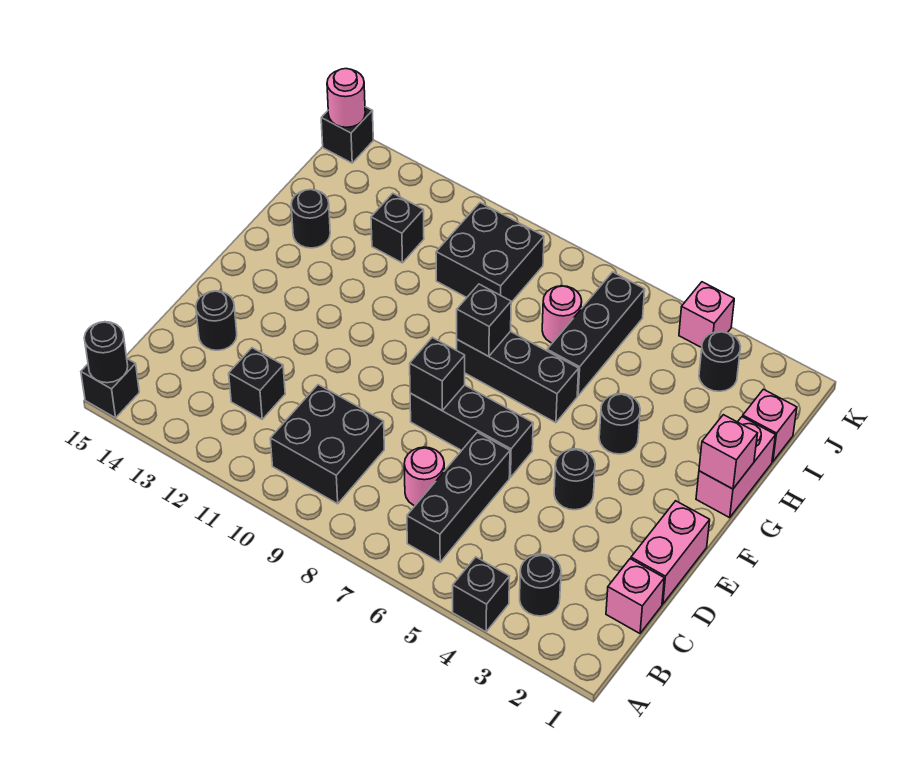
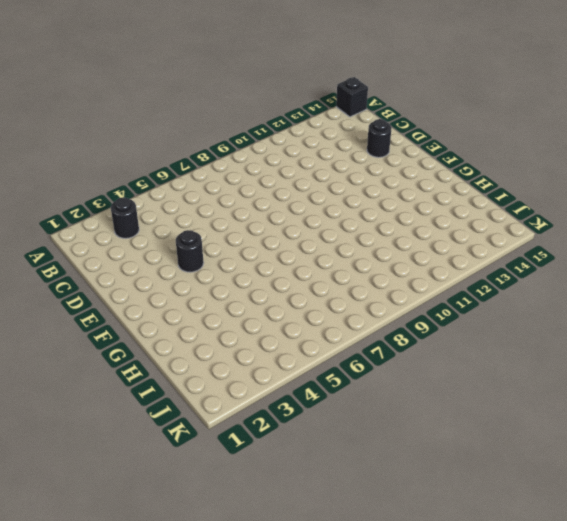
none -> black 1x1 brick [453,557,510,632]
none -> black 1x3 brick [407,432,510,562]
none -> black 2x2 brick [270,385,384,504]

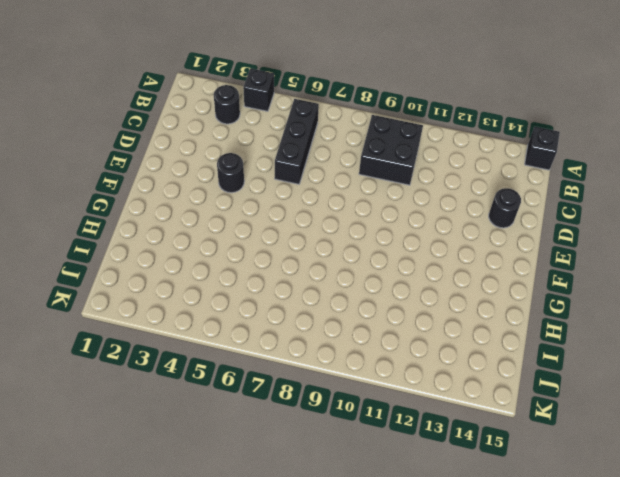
none -> pink 1x1 brick [606,559,664,633]
none -> pink 1x1 round brick [404,447,444,506]
none -> black 1x1 brick [229,348,285,419]

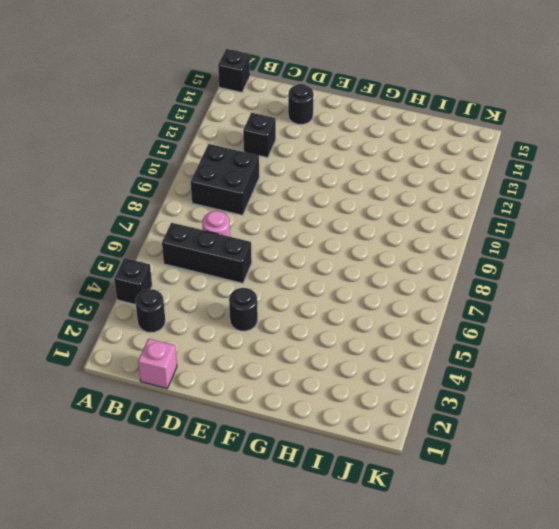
none -> pink 1x2 brick [631,501,710,604]
none -> black 1x3 brick [410,385,533,478]
none -> pink 1x2 brick [696,417,775,518]

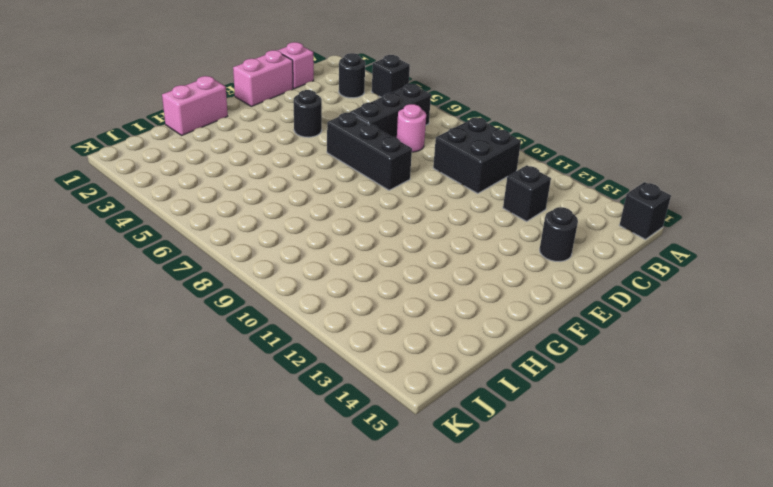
none -> black 1x1 round brick [599,394,640,454]
none -> black 1x3 brick [457,331,579,423]
none -> black 1x3 brick [547,272,645,396]

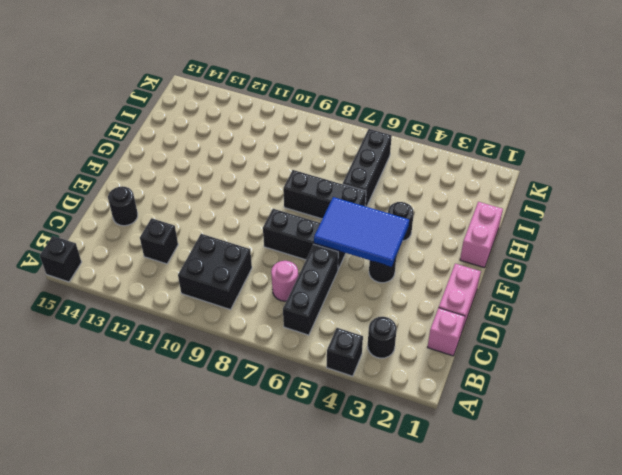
blue 2x3 tile [314,197,409,267] -> none
none -> black 1x1 round brick [291,190,330,248]
none -> pink 1x1 brick [743,389,797,462]
none -> pink 1x1 round brick [542,286,582,343]

